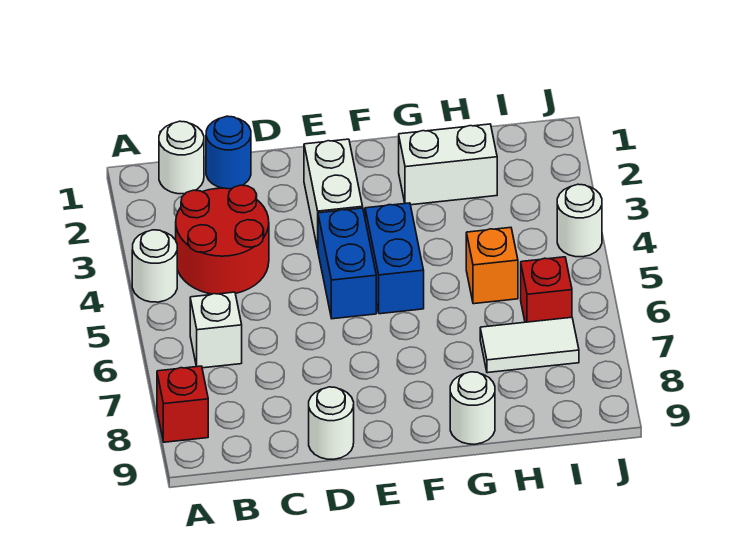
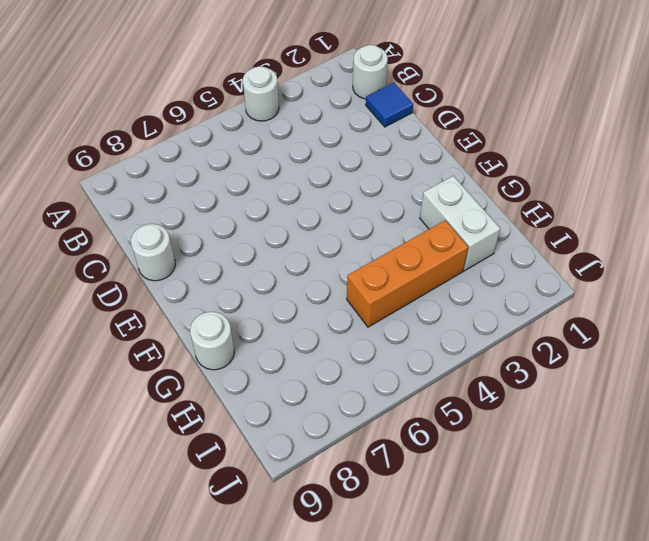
blue 1x1 tile [366,83,413,127] -> blue 1x1 round brick [206,116,251,189]
orange 1x3 brick [347,220,468,327] -> orange 1x1 brick [466,227,518,304]
none -> red 1x1 brick [157,366,208,442]
none -> red 2x2 round brick [176,185,269,294]
none -> white 1x1 brick [190,292,242,368]

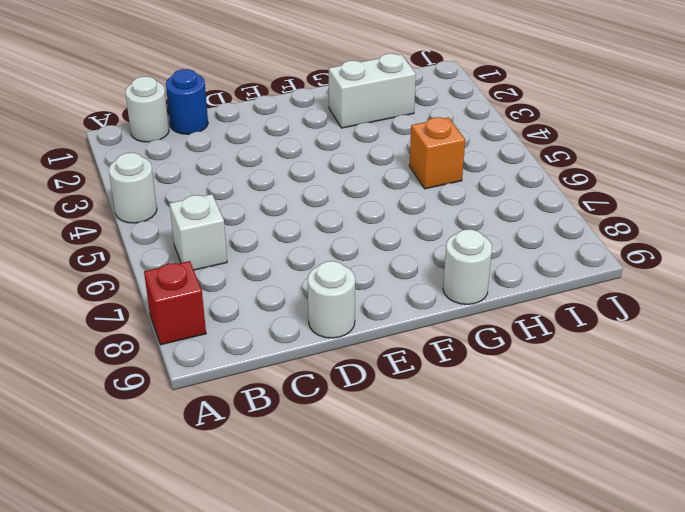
none -> red 2x2 round brick [176,185,269,294]
none -> white 1x2 brick [304,139,363,249]
none -> blue 1x2 brick [318,208,376,319]

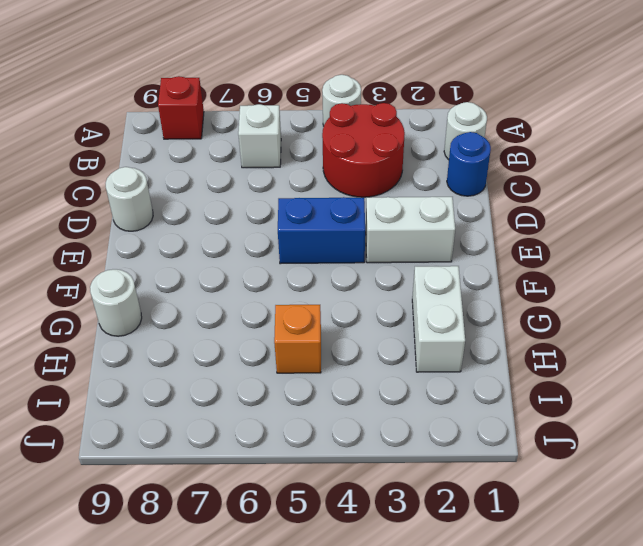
none -> blue 1x2 brick [365,203,424,314]
none -> white 1x2 tile [480,317,579,373]
none -> red 1x1 brick [521,257,572,322]

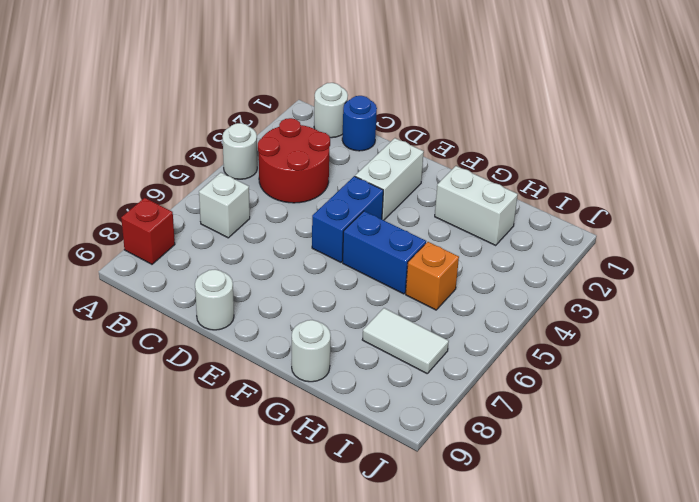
blue 1x2 brick [343,211,426,294] -> blue 1x2 brick turned to [365,203,424,314]
none -> red 1x1 brick [521,257,572,322]
none -> white 1x1 round brick [557,184,602,257]

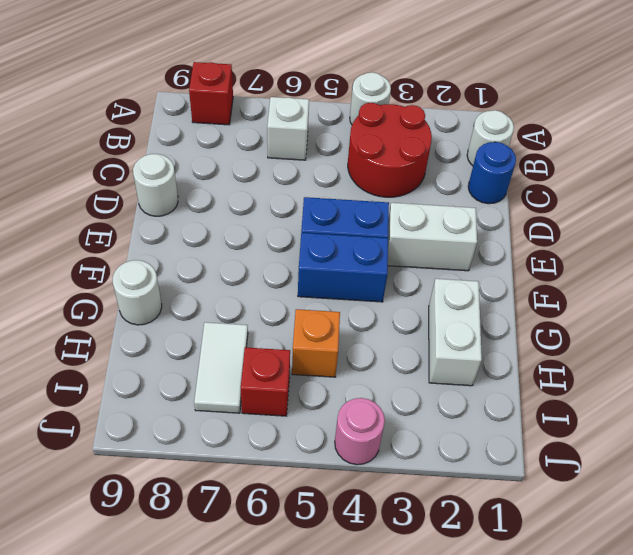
pink 1x1 round brick [335,398,385,465] -> white 1x1 round brick [557,184,602,257]

